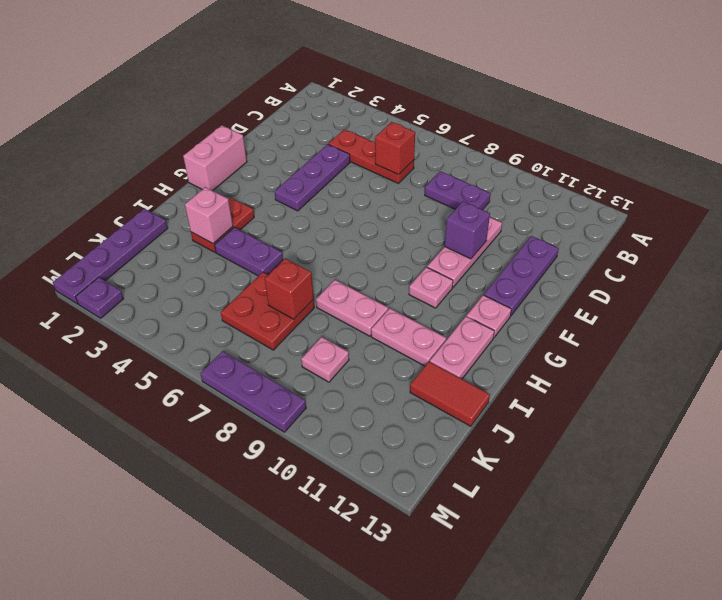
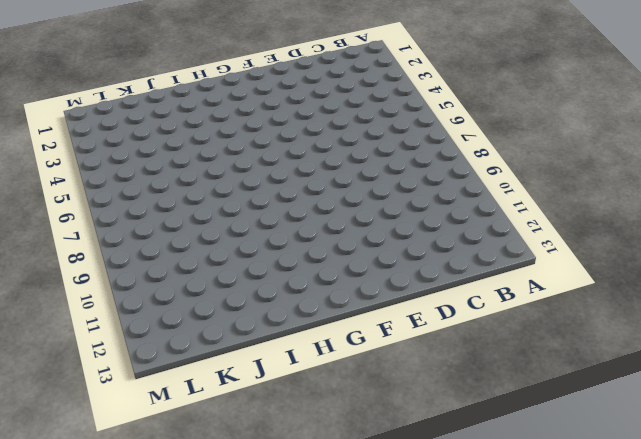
none -> red 1x3 plate [328,129,414,184]
none -> purple 1x2 plate [425,171,490,210]
none -> purple 1x3 plate [275,144,350,211]

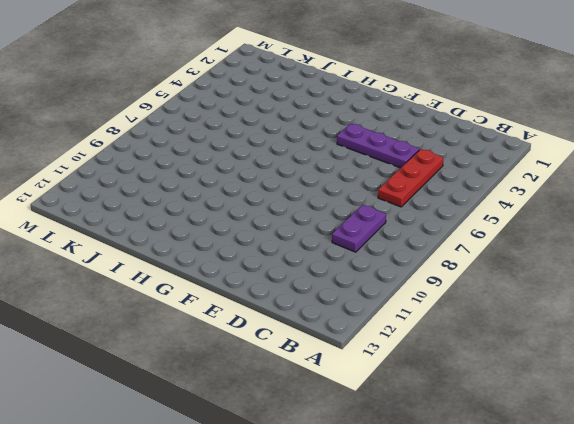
none -> pink 1x3 plate [427,218,502,287]
none -> purple 1x3 plate [484,236,559,316]
none -> pink 1x2 brick [183,125,247,191]

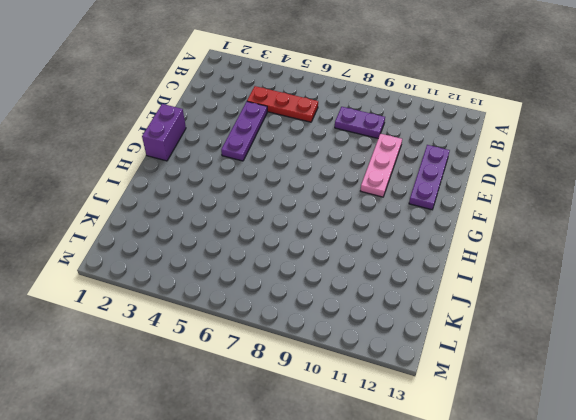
purple 1x2 brick [142,104,186,161] -> pink 1x2 brick [183,125,247,191]
none -> pink 1x1 plate [409,267,453,308]
none -> pink 1x1 plate [467,295,511,338]
none -> red 1x2 plate [191,198,254,252]

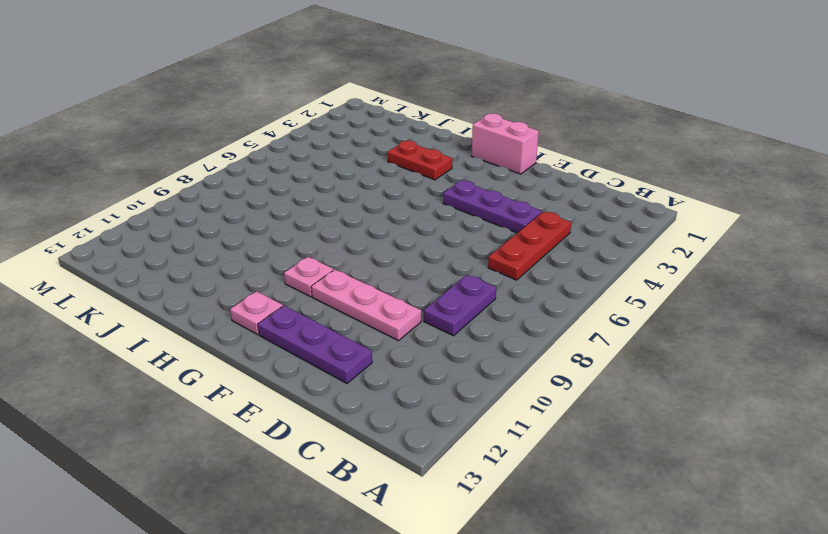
none -> pink 1x2 plate [430,316,494,379]
none -> purple 1x2 plate [215,227,283,276]
none -> pink 1x2 plate [316,280,388,336]

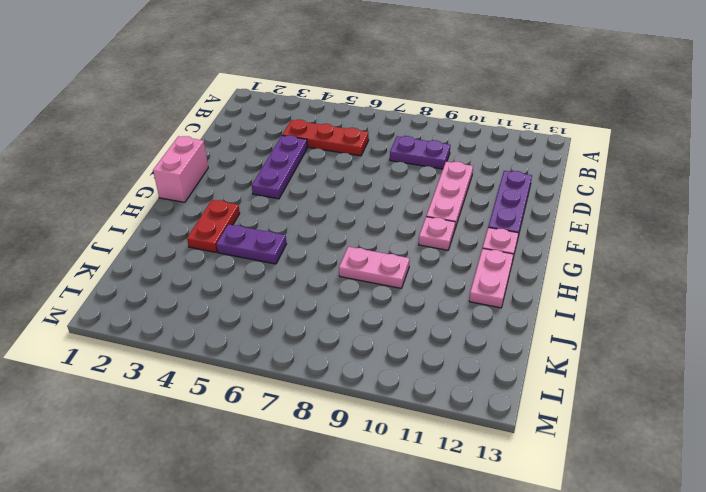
none -> pink 1x2 plate [371,308,446,366]
none -> purple 1x4 plate [53,209,168,304]
none -> red 2x2 plate [221,272,314,350]

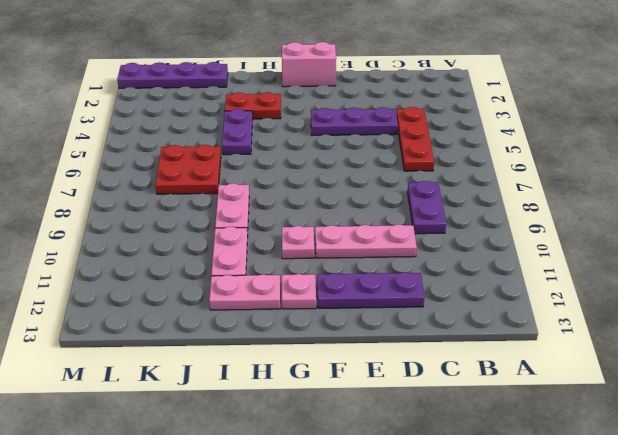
none -> red 1x2 tile [410,362,490,426]
none -> pink 1x1 plate [301,337,349,382]
none -> purple 1x1 plate [76,277,124,318]

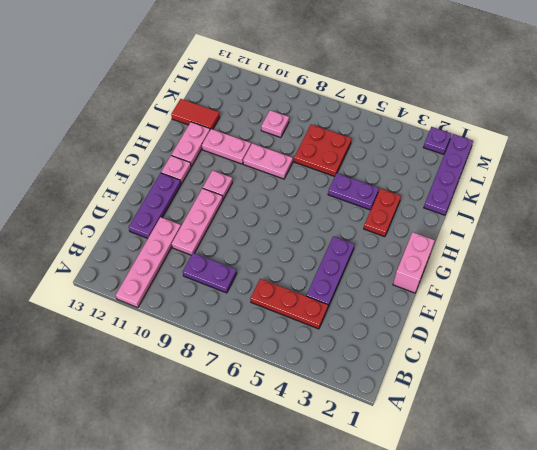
pink 1x4 plate [116,217,181,308] -> none
none -> purple 1x3 plate [200,351,306,432]
none -> red 1x1 brick [375,122,415,175]
none -> purple 1x1 brick [445,201,490,259]

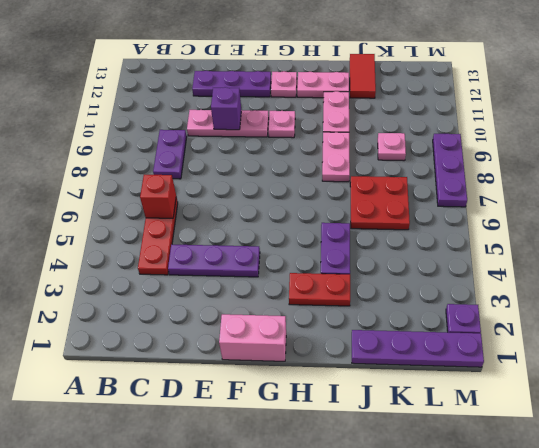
none -> pink 1x1 brick [185,187,233,244]
none -> red 1x1 brick [265,259,314,319]

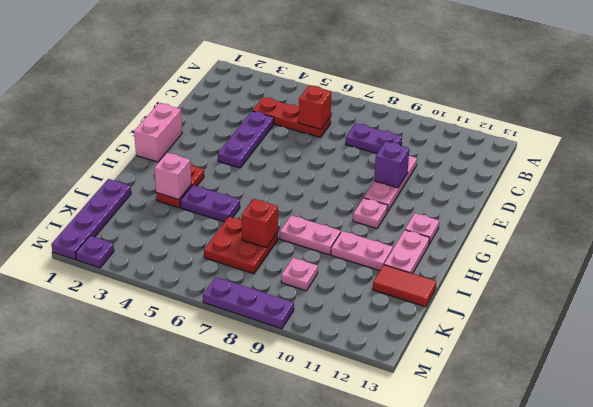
none -> purple 1x3 plate [484,236,559,316]

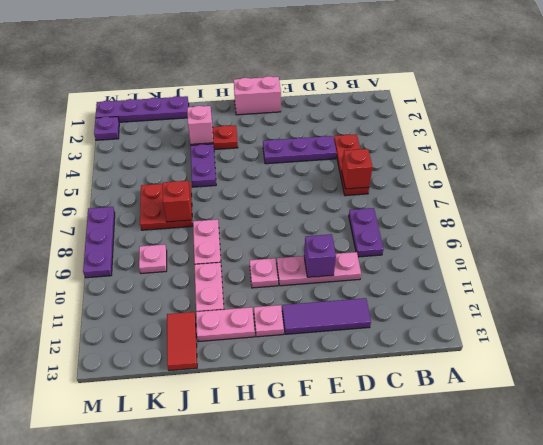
purple 1x3 tile [282,298,371,334] -> purple 1x3 plate [484,236,559,316]

